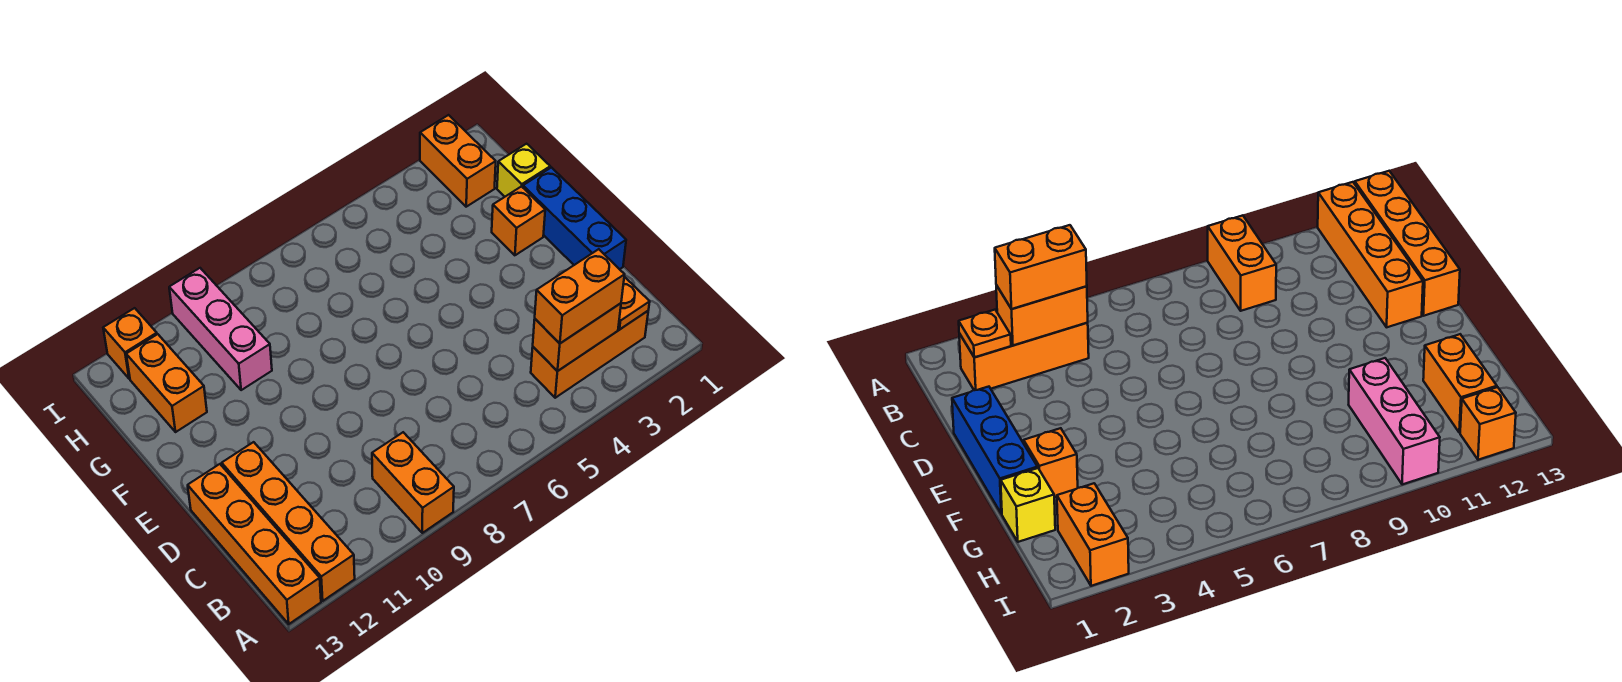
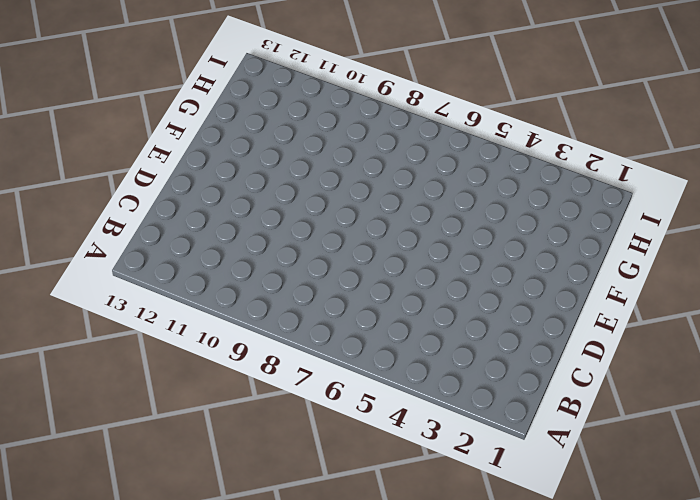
none -> orange 1x2 brick [372,432,454,533]
none -> orange 1x4 brick [222,442,355,601]
none -> orange 1x4 brick [188,464,321,624]

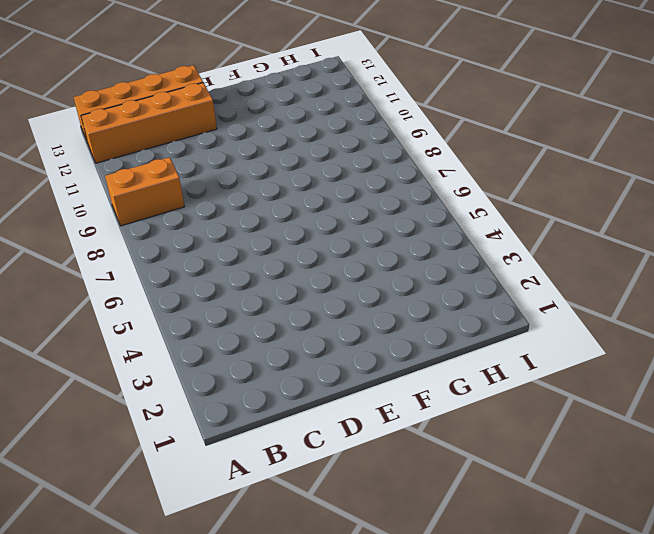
none -> orange 1x3 brick [531,311,648,398]
none -> blue 1x3 brick [523,168,626,269]
none -> orange 1x1 brick [492,186,545,255]

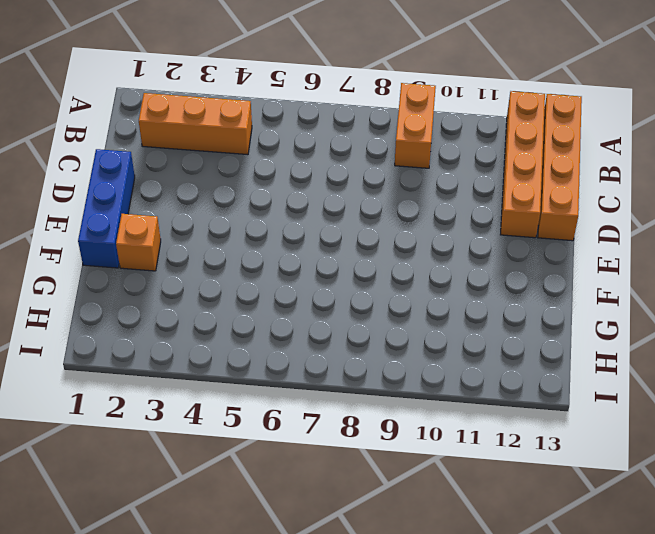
none -> yellow 1x1 brick [497,144,550,197]
none -> pink 1x3 brick [169,268,272,390]
none -> orange 1x2 brick [126,334,207,432]

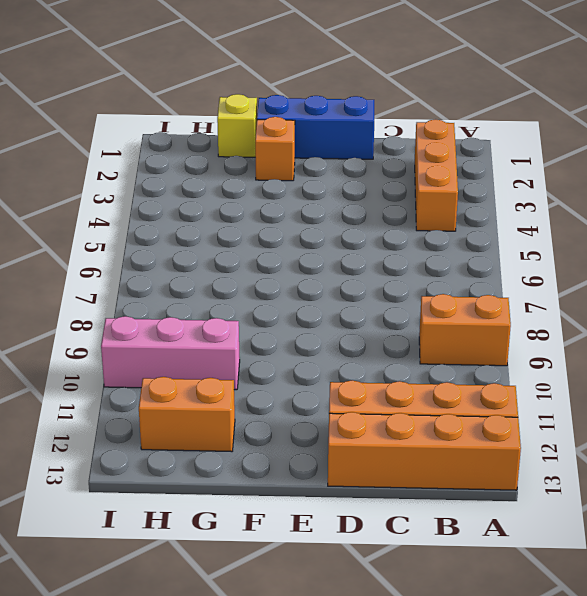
none -> orange 1x2 brick [420,115,496,207]
none -> orange 1x1 brick [103,308,157,379]
none -> orange 1x1 plate [618,277,650,329]

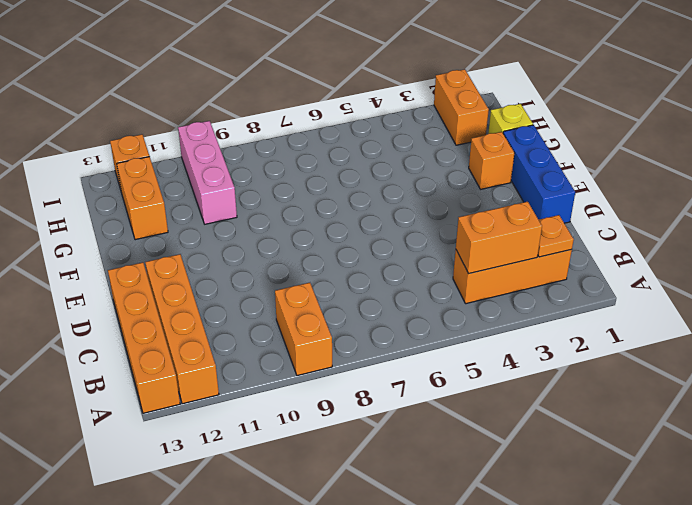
none -> orange 1x2 brick [535,249,625,343]

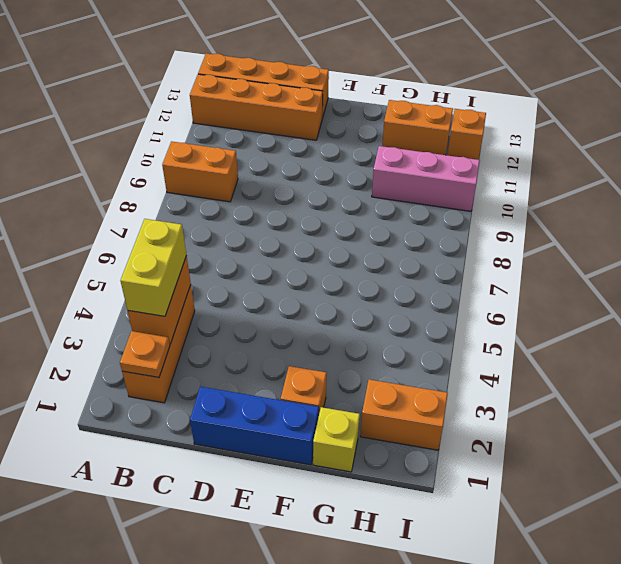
yellow 1x2 brick [120,219,187,316] -> orange 1x2 brick [535,249,625,343]

